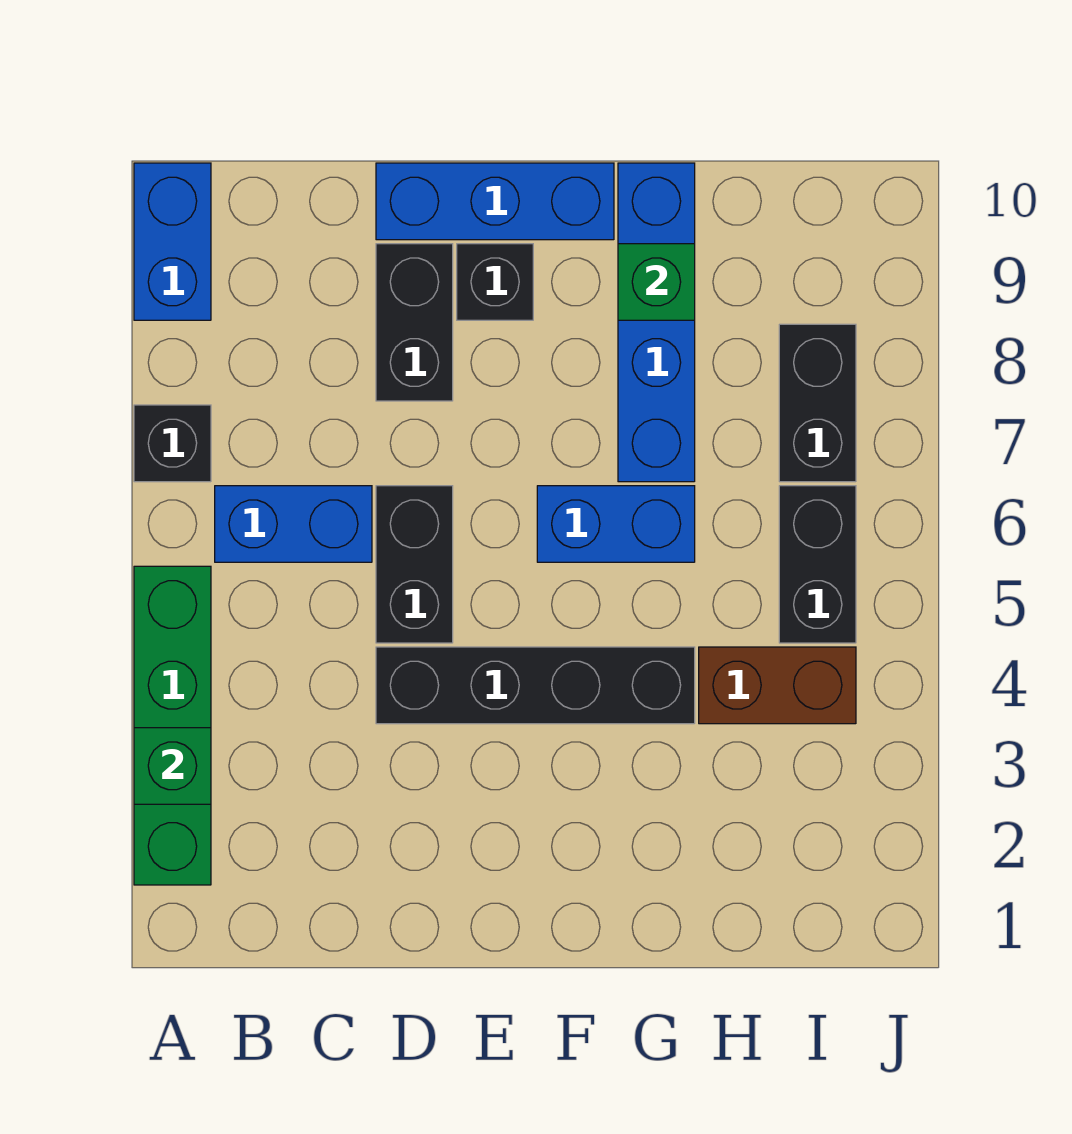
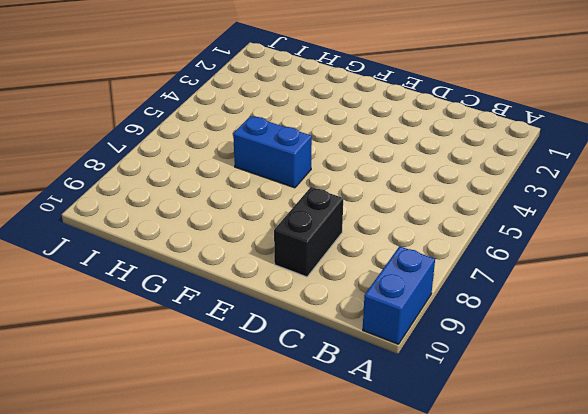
none -> green 1x4 brick [134,566,211,885]
none -> black 1x1 brick [134,405,211,482]
none -> blue 1x2 brick [215,486,372,562]

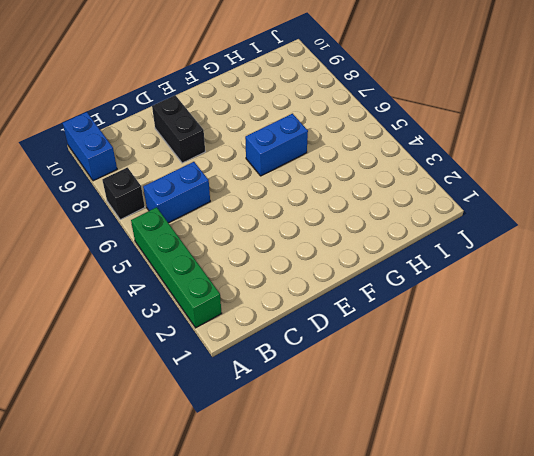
none -> black 1x4 brick [376,647,695,724]
none -> black 1x2 brick [376,486,453,643]
none -> blue 1x3 brick [376,163,614,240]

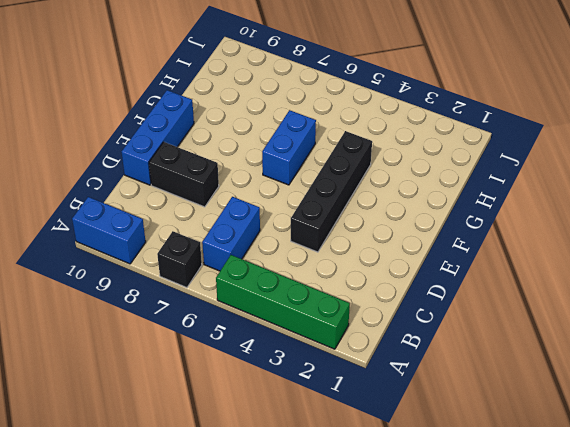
none -> black 1x2 brick [376,486,453,643]
none -> black 1x1 brick [457,244,533,320]
none -> blue 1x4 brick [618,163,695,482]

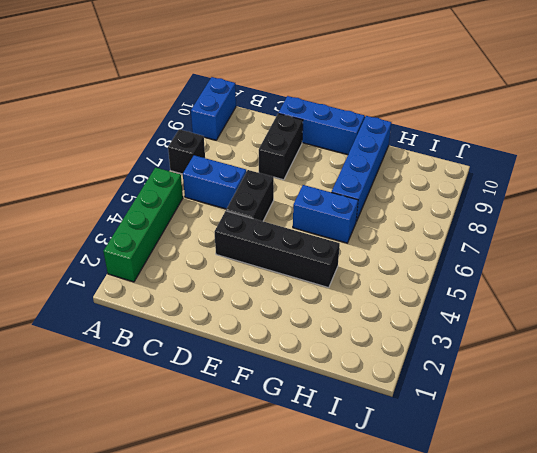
none -> black 1x1 brick [457,244,533,320]
none -> brown 1x2 brick [699,647,856,724]
none -> black 1x2 brick [779,486,856,643]

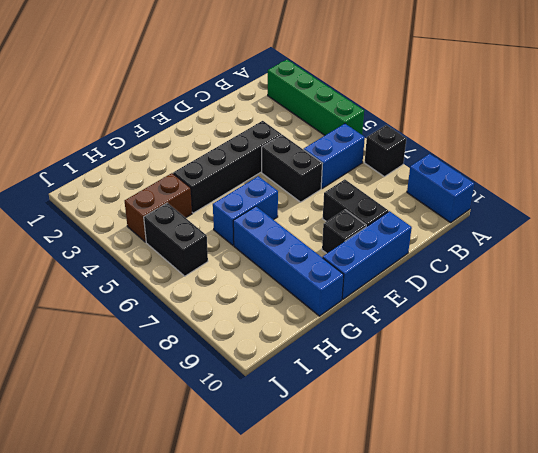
none -> black 1x2 brick [779,324,856,482]
none -> green 1x1 brick [134,728,211,804]
none -> green 1x1 brick [618,244,695,320]

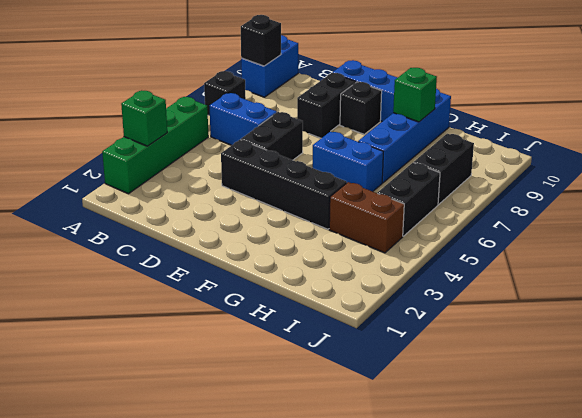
black 1x1 brick [241,15,281,66] -> none

